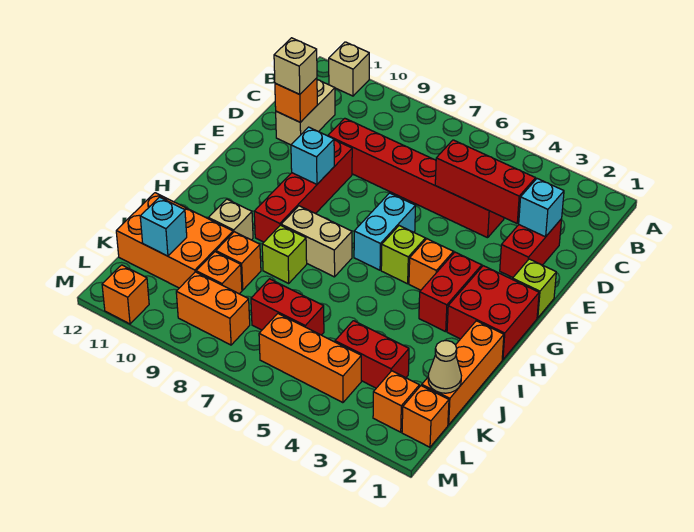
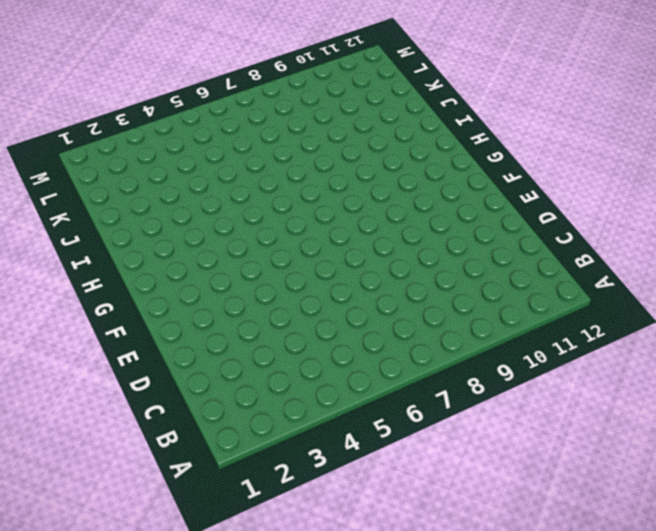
none -> tan 1x1 brick [329,42,369,96]
none -> tan 1x2 brick [276,80,335,145]
none -> red 1x2 brick [500,219,562,277]
none -> red 1x6 brick [328,118,504,238]

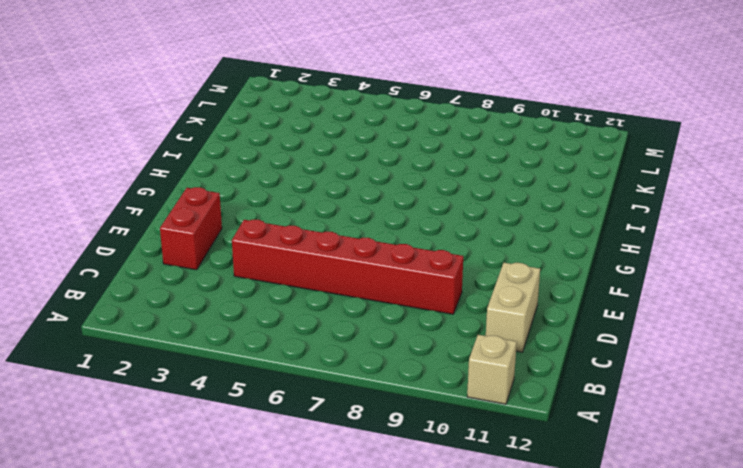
none -> red 1x4 brick [254,140,352,242]
none -> lime 1x1 brick [512,259,556,318]
none -> cyan 1x2 brick [354,193,416,270]
none -> red 2x2 brick [447,266,539,360]

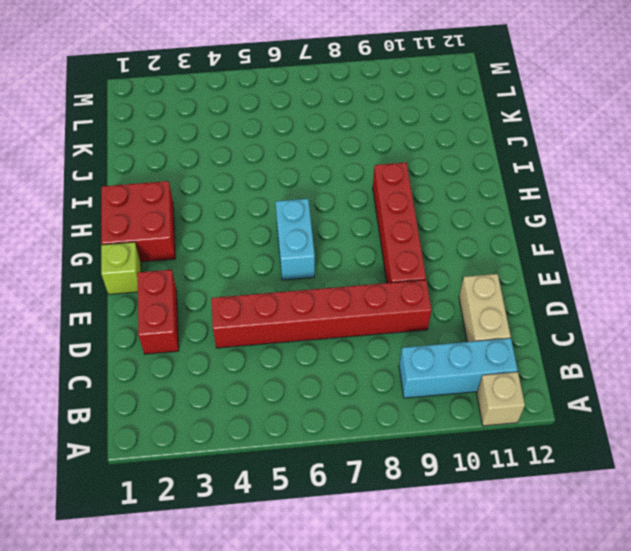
cyan 1x3 brick [399,338,518,398] -> none
none -> red 1x2 brick [419,252,482,332]
none -> orange 1x1 brick [409,239,453,290]
none -> lime 1x1 brick [381,226,425,284]
none -> tan 1x2 brick [281,206,352,277]

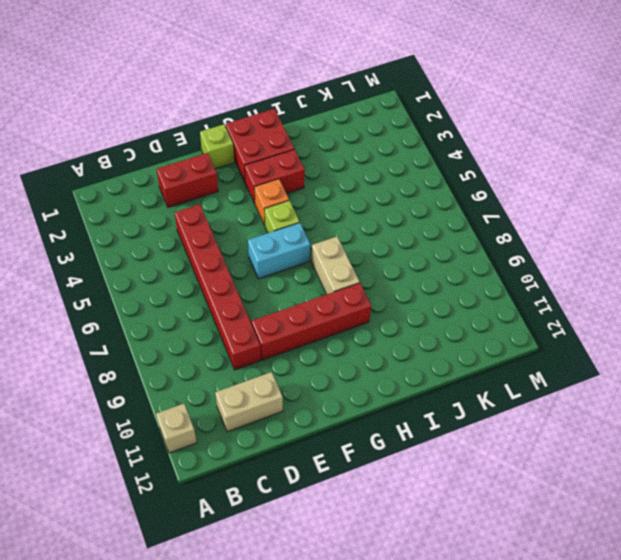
none -> orange 1x3 brick [422,321,504,425]
none -> lime 1x1 brick [262,225,307,283]
none -> tan 1x1 brick [209,199,253,240]
none -> orange 1x1 brick [216,232,261,290]

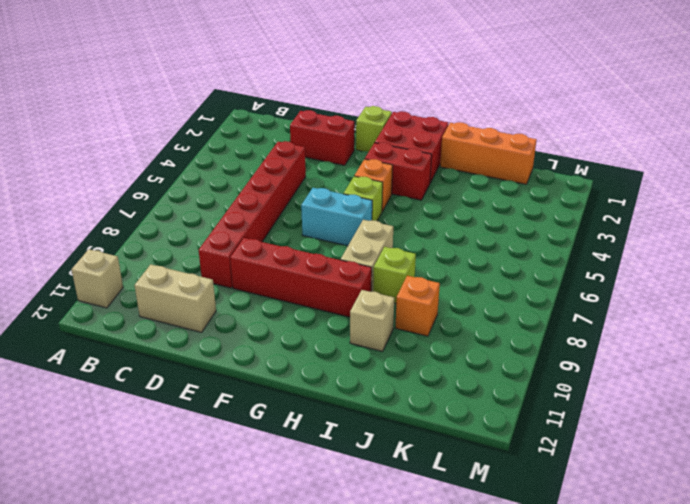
none -> orange 2x3 brick [116,193,233,288]
none -> red 1x2 brick [335,321,409,388]
none -> red 1x2 brick [251,279,324,335]
none -> orange 1x1 brick [196,252,242,294]

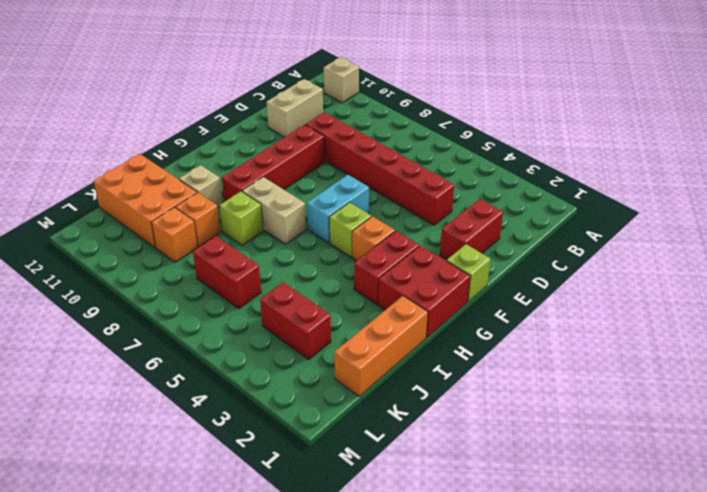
none -> orange 1x1 brick [402,386,449,447]
none -> orange 1x1 brick [373,371,419,432]
none -> orange 1x3 brick [259,314,361,403]
none -> orange 1x2 brick [176,272,250,345]

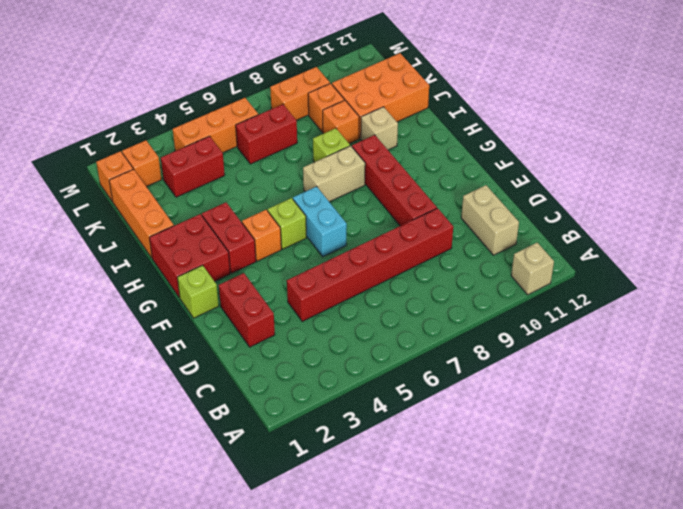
none -> orange 1x1 brick [102,265,149,324]
none -> cyan 1x1 brick [519,179,564,237]
none -> red 1x3 brick [435,140,535,223]
none -> orange 1x1 brick [275,78,317,122]

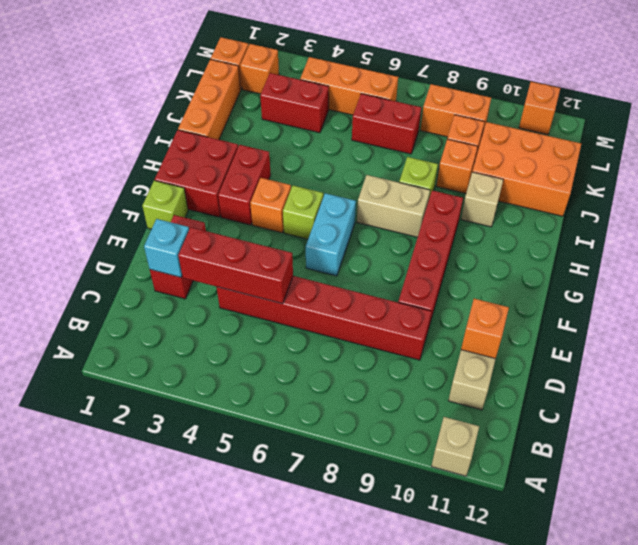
none -> cyan 1x1 brick [291,127,334,184]
none -> tan 1x1 cone [428,341,461,393]
none -> cyan 1x1 brick [140,197,187,256]
none -> tan 1x1 brick [274,38,317,94]

